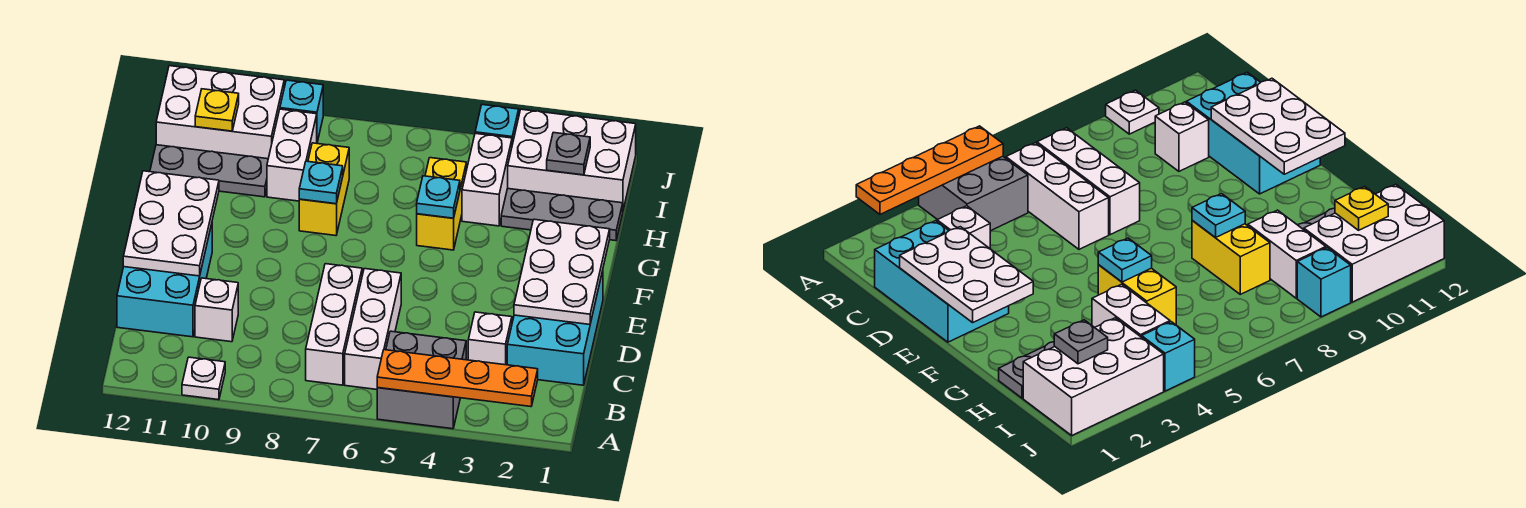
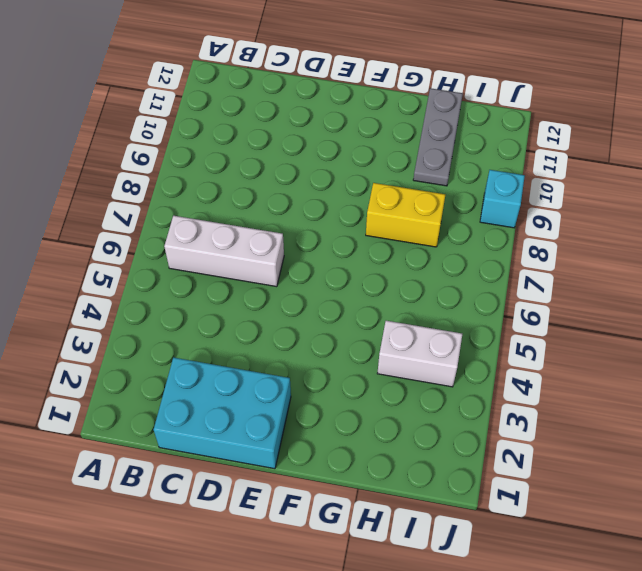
none -> grey 2x2 brick [377,331,466,429]
none -> white 1x1 plate [182,357,225,400]
none -> white 1x3 brick [306,264,362,385]

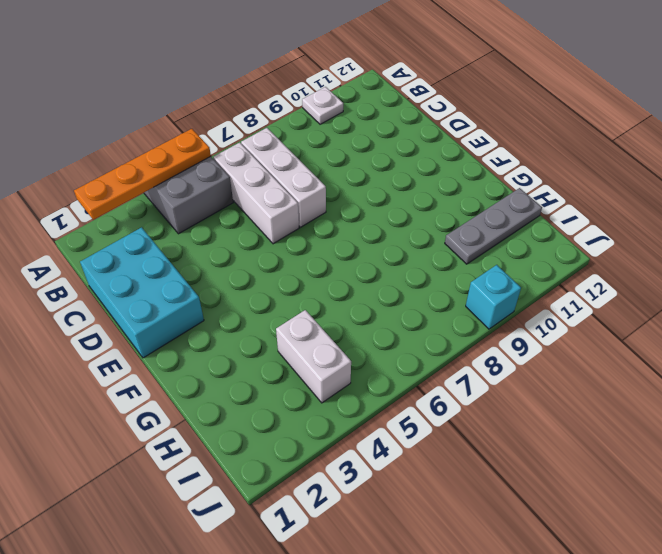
none -> white 1x1 brick [468,312,512,365]
none -> white 1x1 brick [195,278,238,342]
none -> cyan 2x3 brick [117,224,212,337]

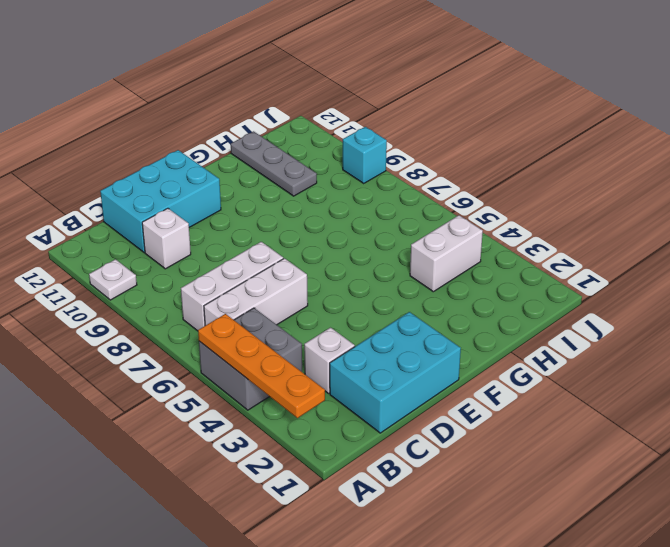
none -> yellow 1x2 brick [417,158,466,250]
none -> yellow 1x2 brick [299,143,349,236]
none -> grey 1x3 plate [501,189,623,241]

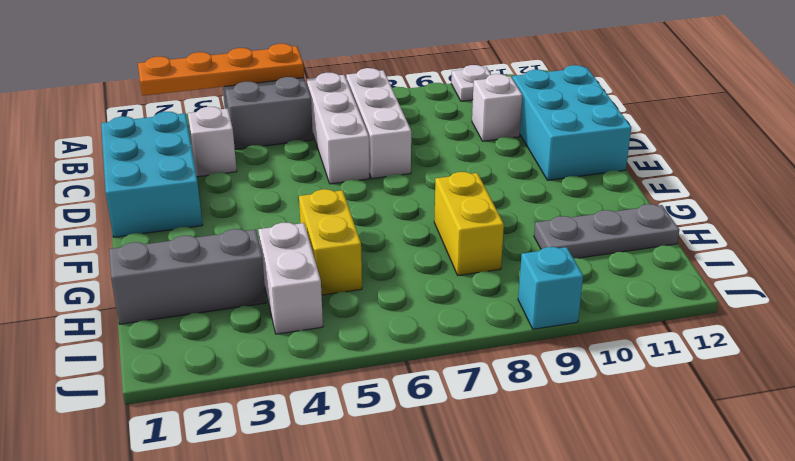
grey 1x3 brick [109,229,266,324] -> grey 1x3 plate [501,189,623,241]
none -> white 1x2 brick [267,109,317,201]
none -> white 2x3 brick [508,109,636,210]
none -> white 2x3 brick [156,66,284,159]

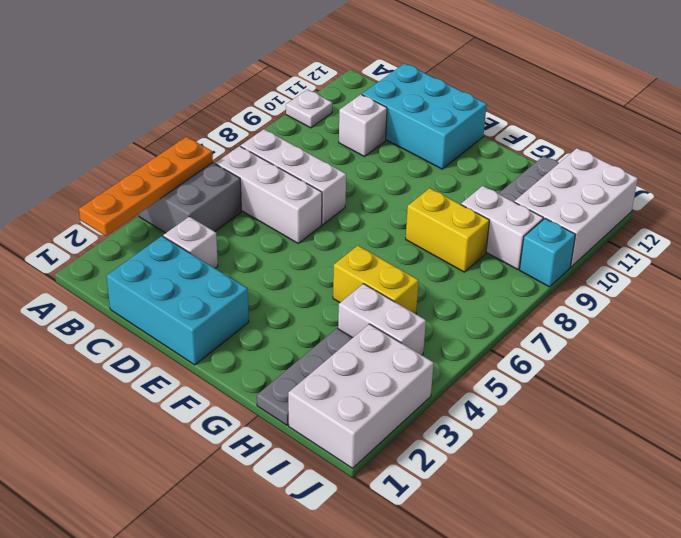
none -> cyan 1x1 brick [475,105,519,144]
none -> white 2x3 plate [514,219,610,325]
none -> white 2x3 plate [123,171,219,276]

